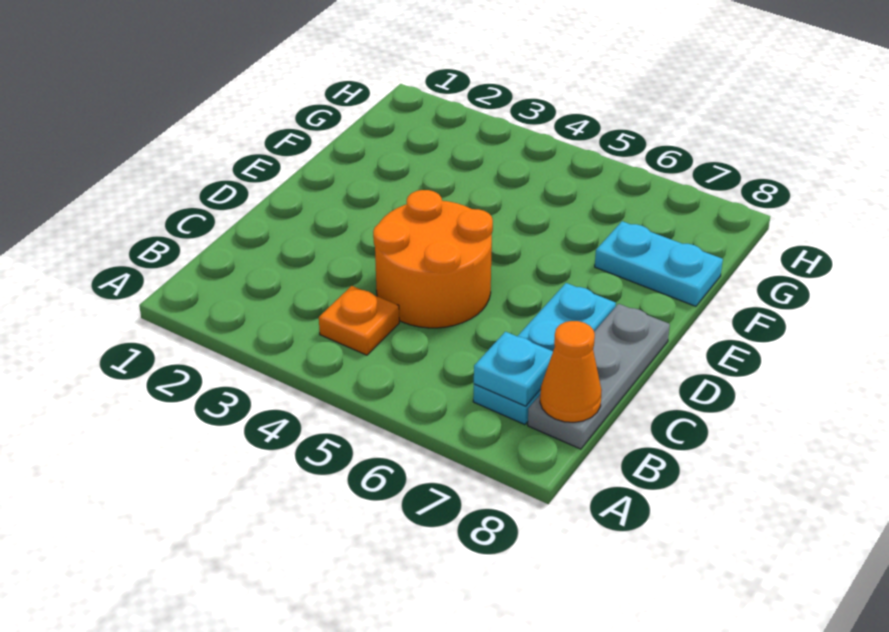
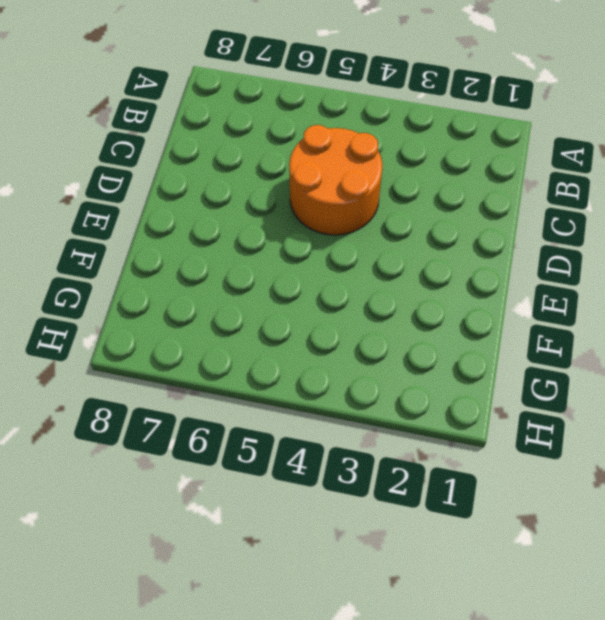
none -> orange 1x1 plate [319,286,399,355]
none -> cyan 1x3 plate [473,283,616,425]

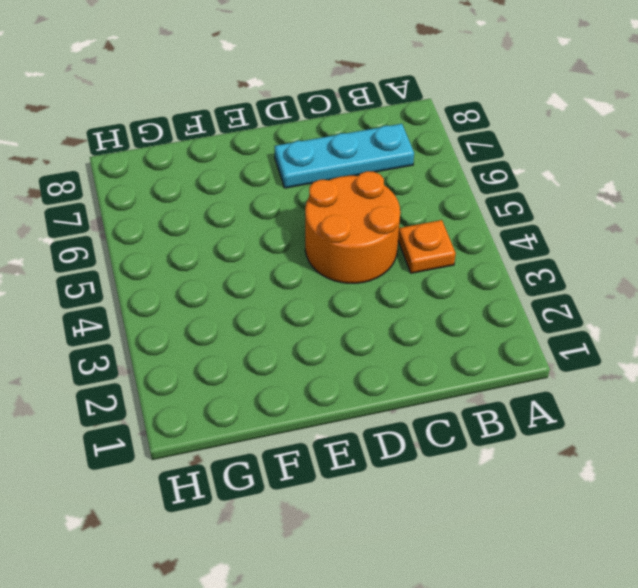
none -> grey 1x3 plate [528,304,670,449]
none -> cyan 1x2 plate [595,221,723,306]

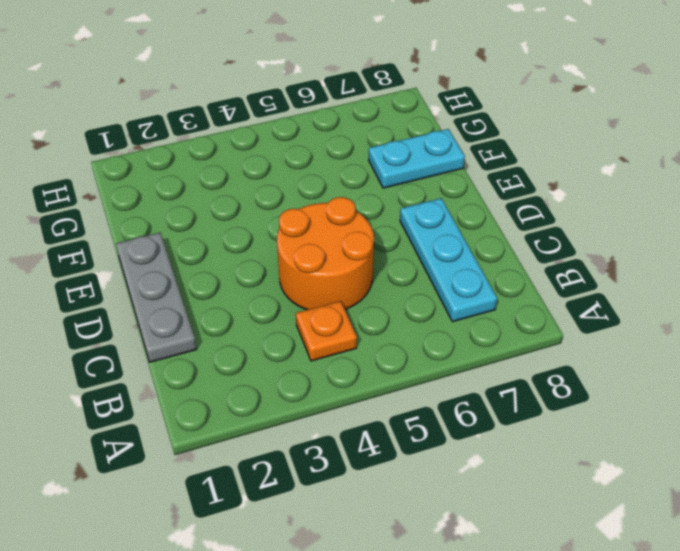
grey 1x3 plate [116,233,197,362] -> grey 1x3 plate moved to [528,304,670,449]
none -> cyan 1x1 plate [474,332,553,406]
none -> orange 1x1 cone [540,321,602,422]

